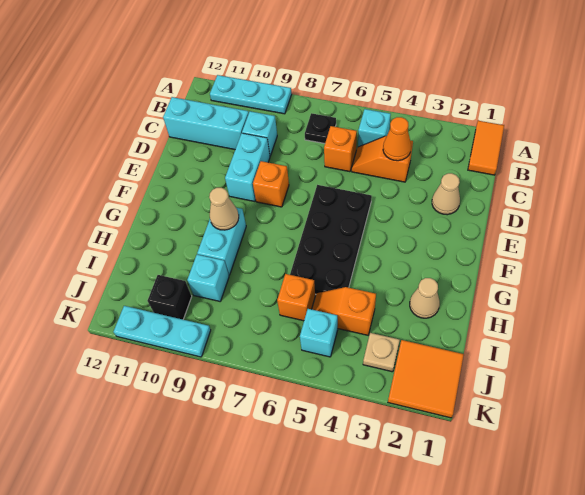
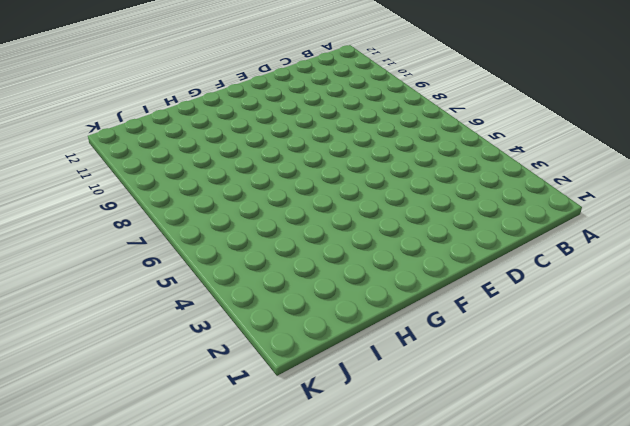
none -> orange 1x2 tile [468,121,504,175]
none -> cyan 1x3 plate [210,75,292,114]
none -> cyan 1x1 brick [358,109,391,147]

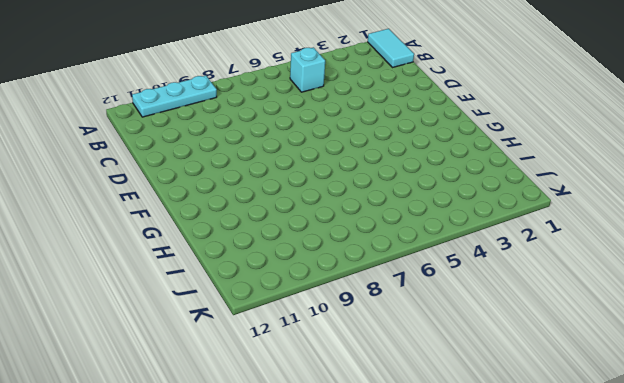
cyan 1x2 tile [368,29,414,68] -> orange 1x2 tile [468,121,504,175]
none -> black 1x1 plate [305,113,336,144]
none -> orange 1x2 slope [352,136,413,182]
none -> orange 1x1 brick [324,126,357,172]

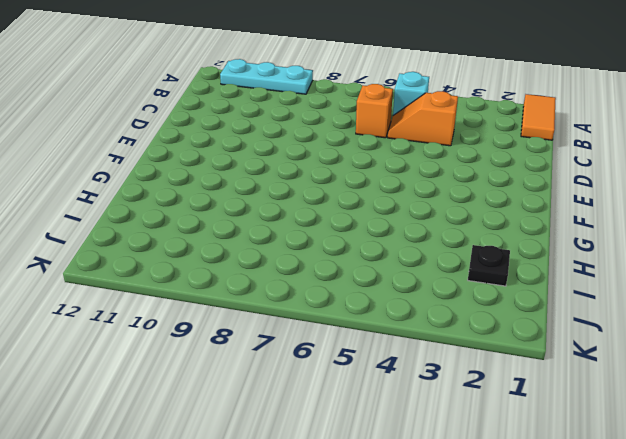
black 1x1 plate [468,245,510,286] -> black 1x1 plate moved to [305,113,336,144]
none -> cyan 1x1 brick [242,111,277,156]
none -> cyan 1x3 brick [163,97,249,149]
none -> tan 1x1 cone [432,173,460,215]

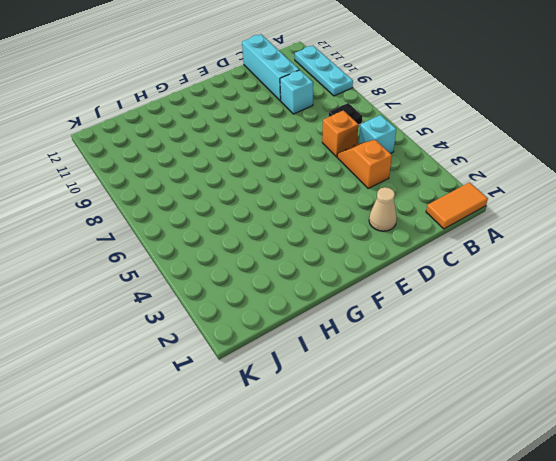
none -> cyan 1x2 brick [225,133,270,202]
none -> black 2x4 plate [290,185,372,294]
none -> orange 1x1 brick [253,161,289,207]

